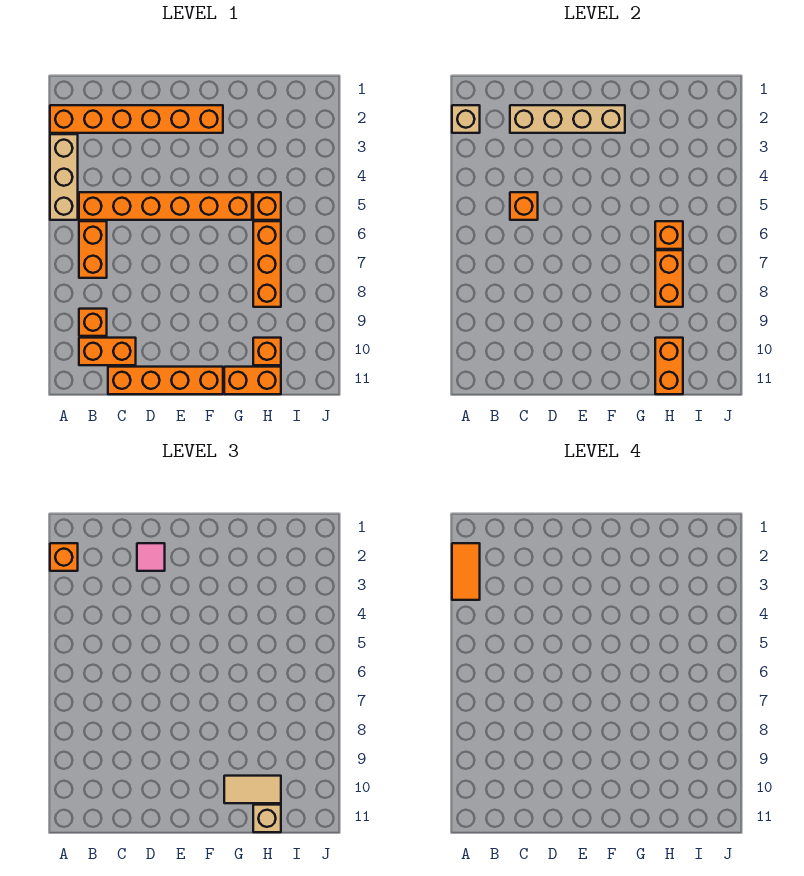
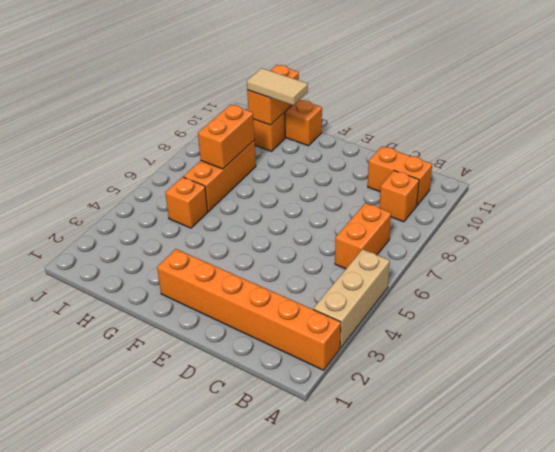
none -> orange 1x6 brick [79,192,252,220]
none -> orange 1x4 brick [108,367,223,394]
none -> tan 1x1 brick [452,105,480,133]

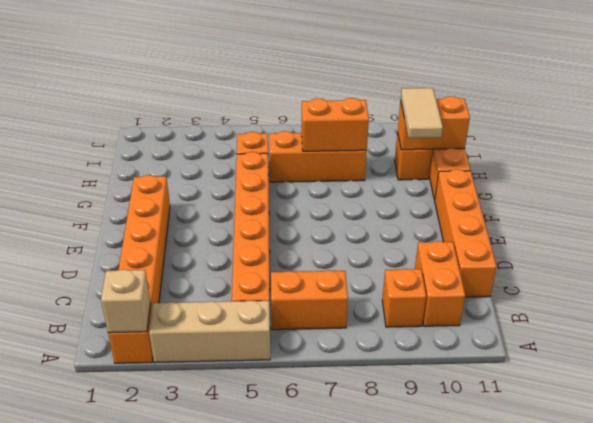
none -> tan 1x4 brick [510,105,625,133]
none -> orange 1x1 brick [510,192,538,220]
none -> orange 1x1 brick [655,221,683,249]

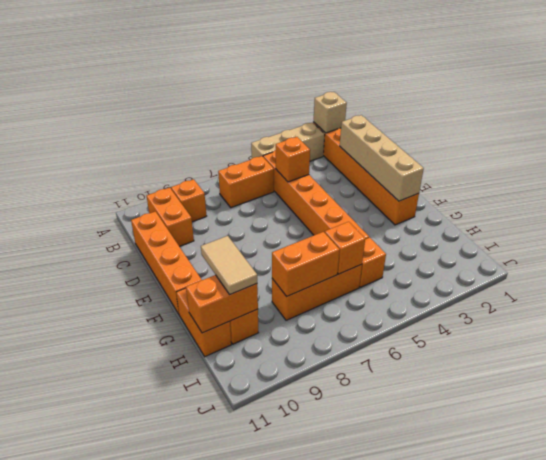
none -> orange 1x1 brick [50,543,78,571]
none -> pink 1x1 tile [137,543,165,571]
none -> tan 1x1 brick [253,805,281,832]

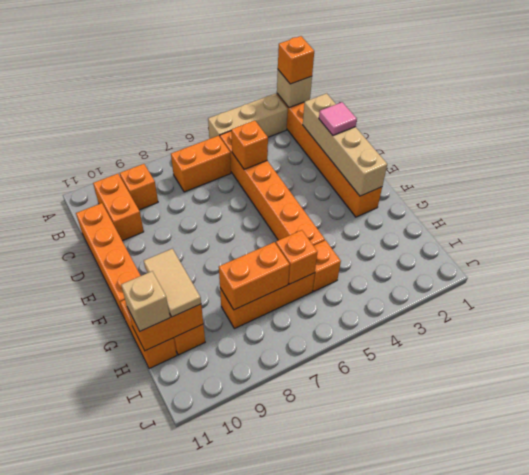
none -> orange 1x2 tile [452,543,480,600]

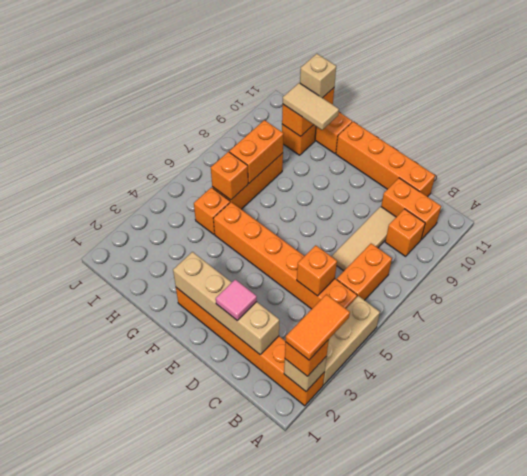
tan 1x3 tile [331,206,396,271] -> none

